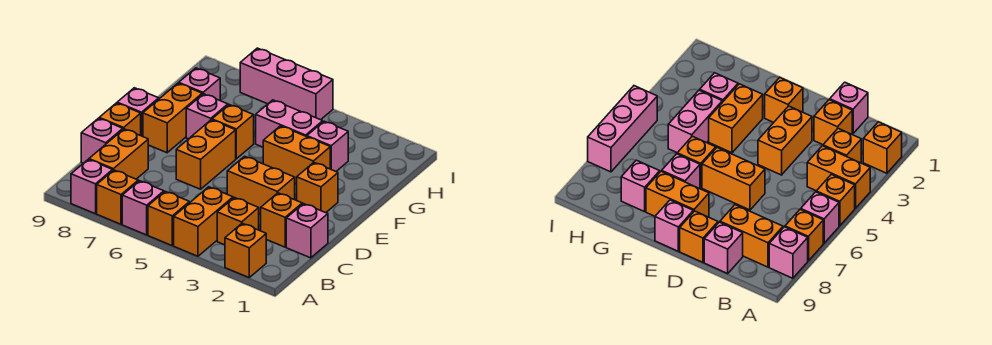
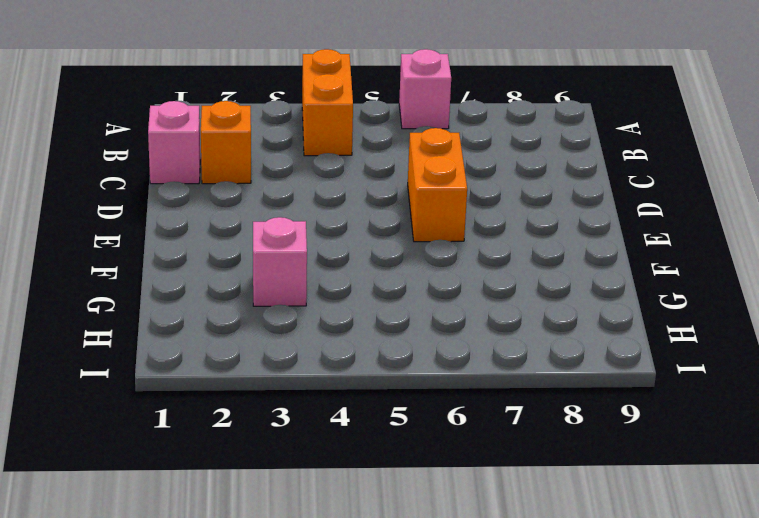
none -> orange 1x1 brick [225,224,266,277]
none -> orange 1x1 brick [148,191,189,246]
none -> orange 1x1 brick [97,170,138,224]

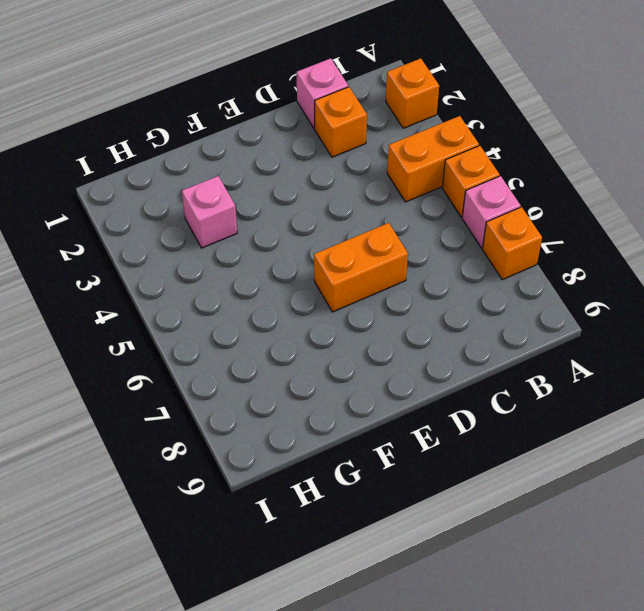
none -> pink 1x1 brick [71,159,113,214]
none -> orange 1x1 brick [217,198,259,245]
none -> orange 1x2 brick [89,129,148,179]

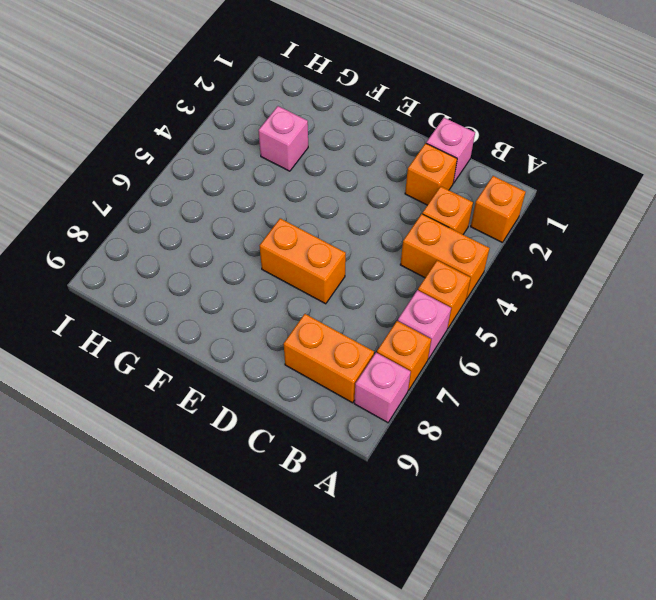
none -> pink 1x1 brick [81,118,123,163]
none -> orange 1x2 brick [227,156,295,214]
none -> orange 1x1 brick [99,103,141,136]

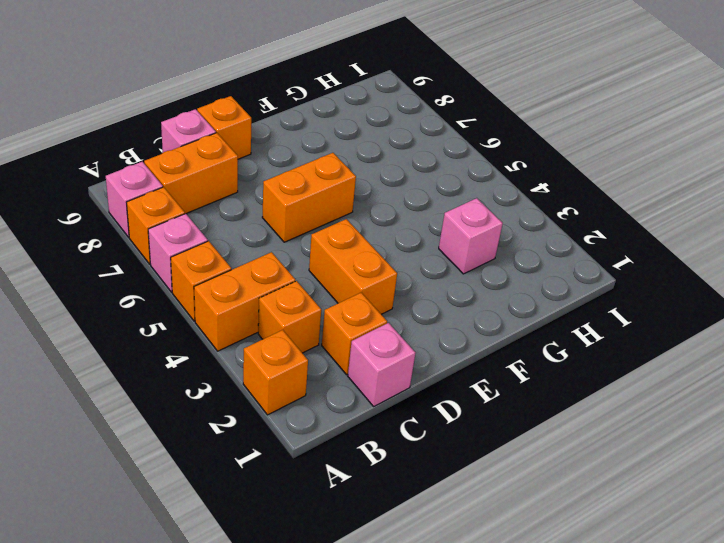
none -> orange 1x1 brick [297,162,338,213]
none -> orange 1x2 brick [143,83,202,153]
none -> pink 1x1 brick [117,88,159,137]

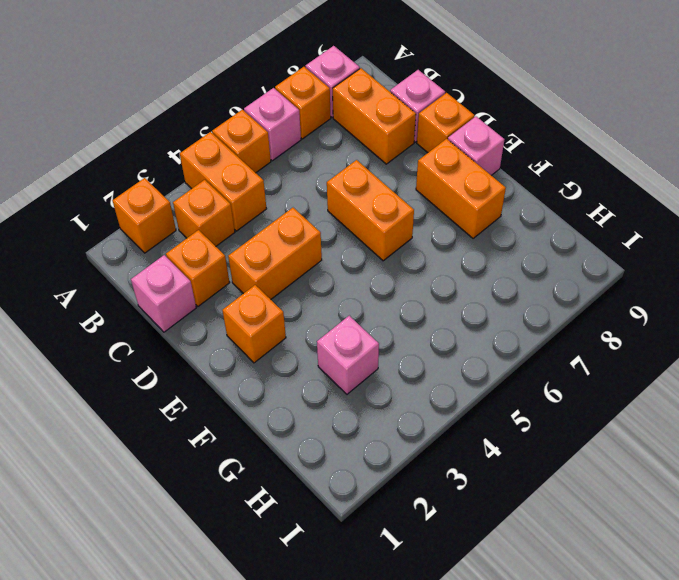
none -> orange 1x2 brick [263,126,330,184]
none -> orange 1x1 brick [212,105,254,159]
none -> pink 1x1 brick [186,94,228,139]

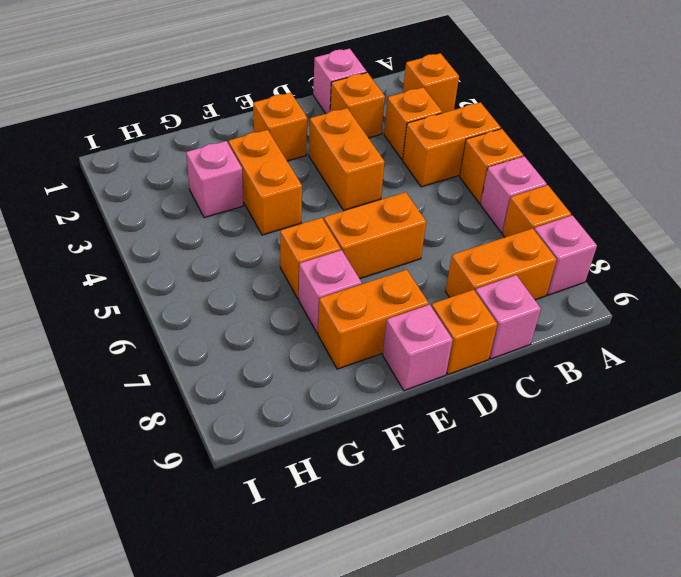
none -> pink 1x2 brick [256,100,323,147]
none -> pink 1x1 brick [179,68,220,100]
none -> pink 1x3 brick [240,48,333,120]

